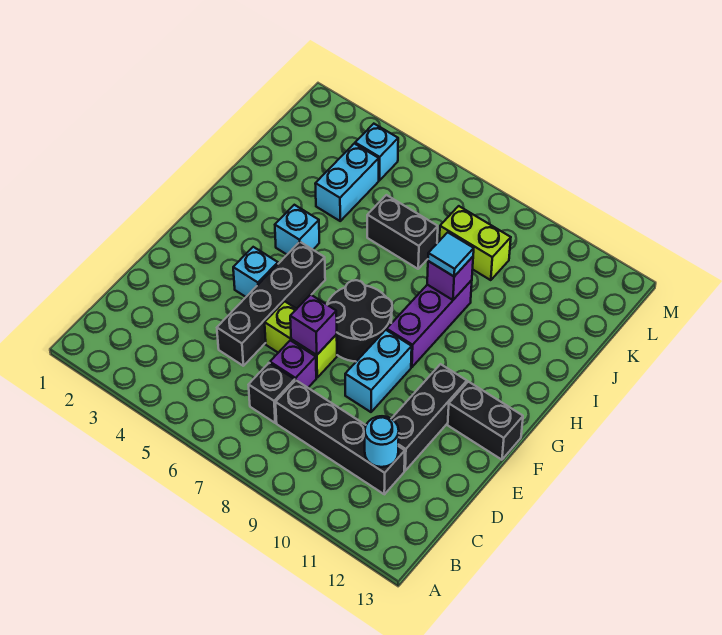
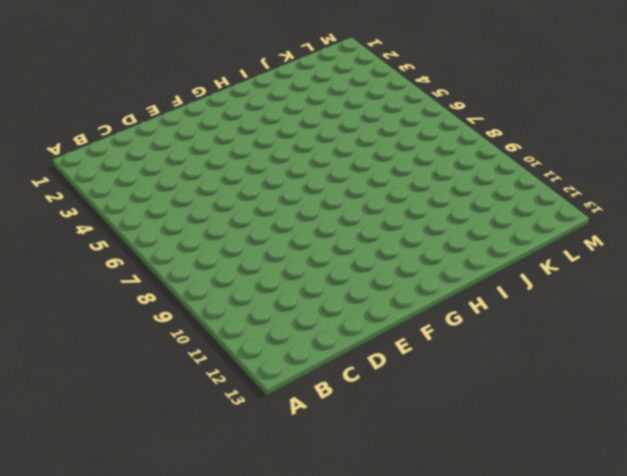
none -> black 1x1 brick [249,363,295,423]
none -> black 1x4 brick [276,380,405,494]
none -> black 1x4 brick [217,242,325,366]

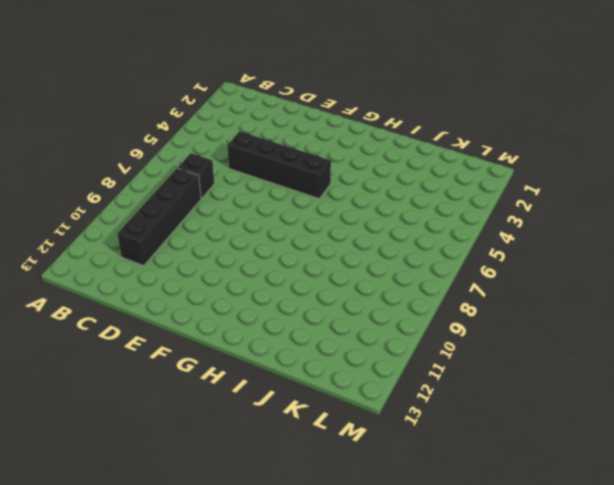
none -> purple 1x1 brick [270,340,316,388]
none -> black 1x3 brick [391,364,467,471]
none -> lime 1x2 brick [265,301,337,377]

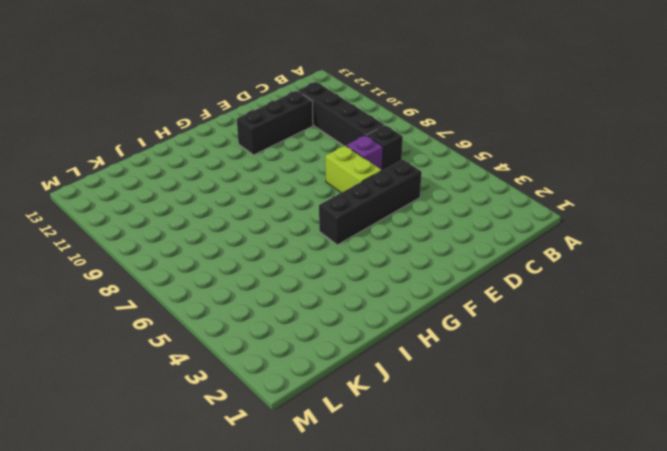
none -> cyan 1x2 brick [345,330,412,412]
none -> cyan 1x1 brick [233,247,278,297]
none -> black 2x2 round brick [327,280,392,361]

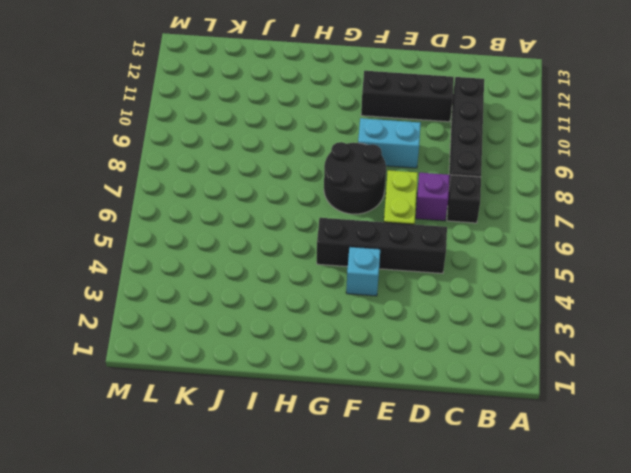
none -> black 1x2 brick [448,382,523,460]
none -> purple 1x3 brick [387,280,472,367]
none -> cyan 1x1 brick [275,205,319,254]

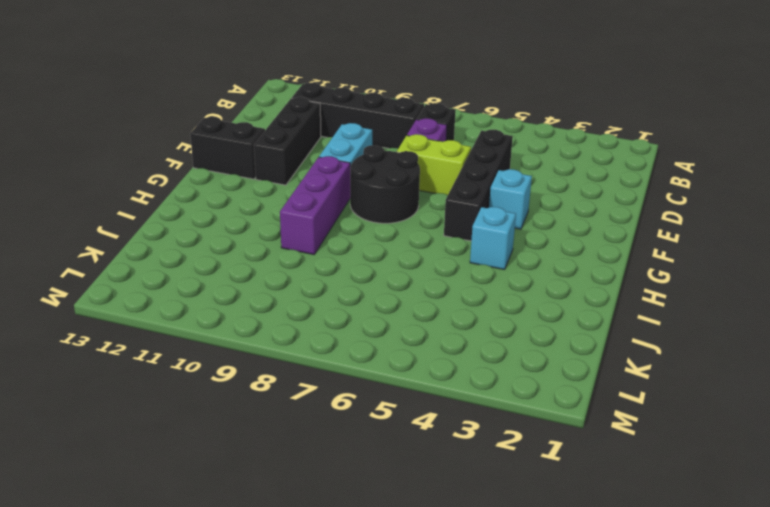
none -> cyan 1x2 brick [315,144,379,221]
none -> black 1x2 brick [367,195,438,269]
none -> lime 1x2 brick [439,206,511,280]

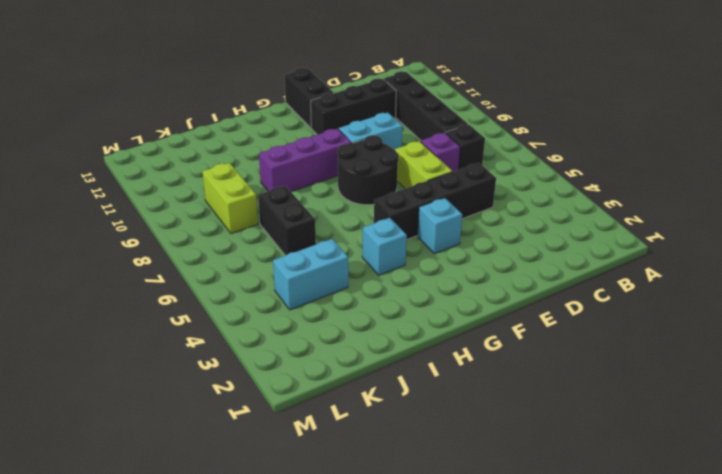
none -> cyan 1x1 brick [355,124,398,180]
none -> cyan 1x1 round brick [365,416,399,467]
none -> purple 1x1 brick [290,295,337,355]

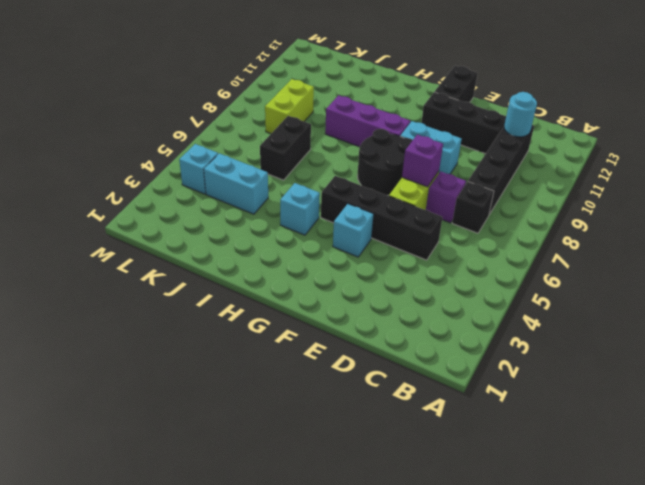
none -> purple 1x1 brick [427,257,473,300]
none -> cyan 1x1 tile [428,232,474,276]

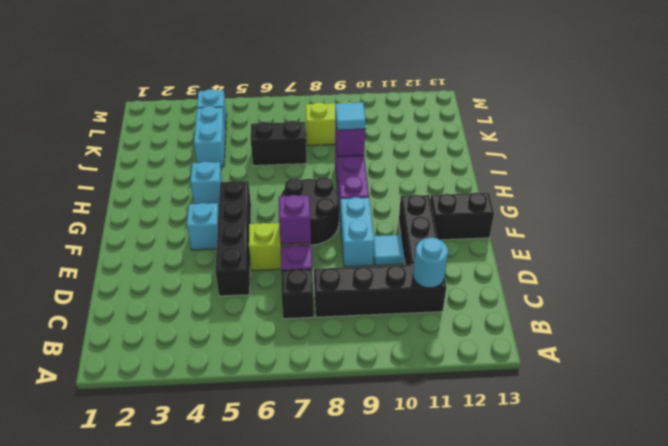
cyan 1x1 tile [374,235,404,265] -> none

